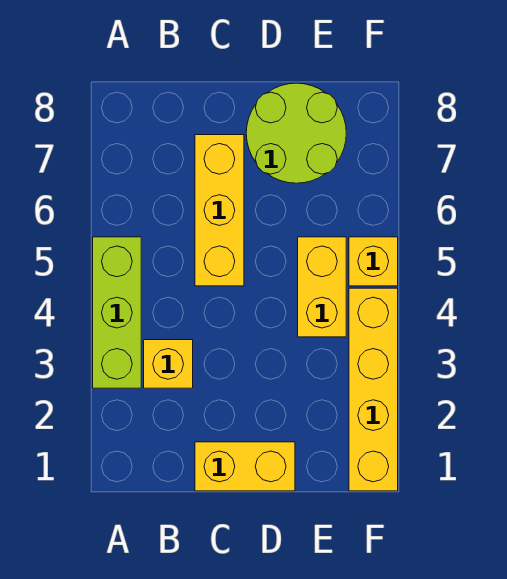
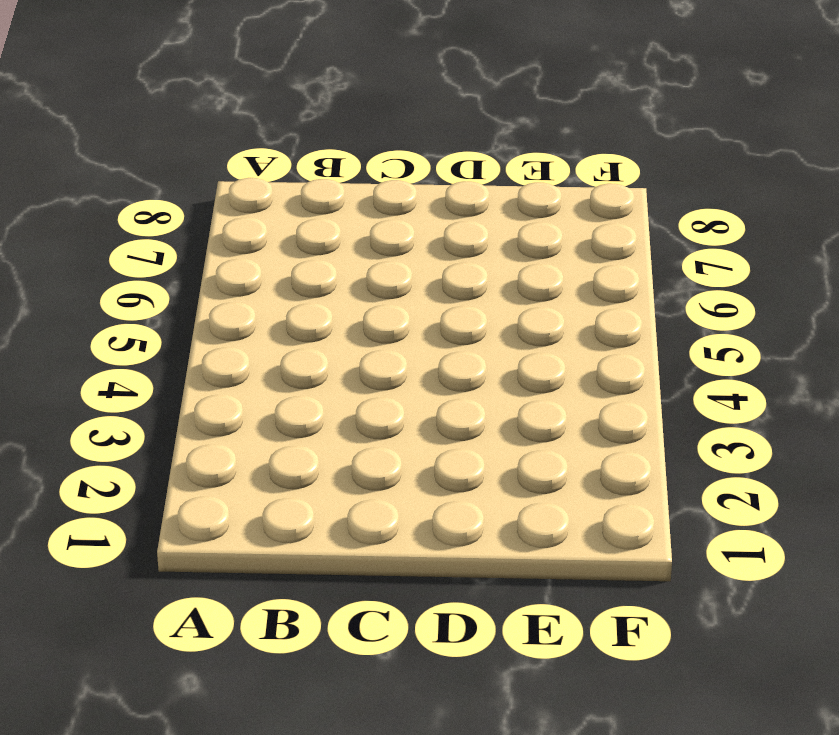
none -> lime 1x3 brick [93,237,141,388]
none -> yellow 1x1 brick [144,340,193,388]

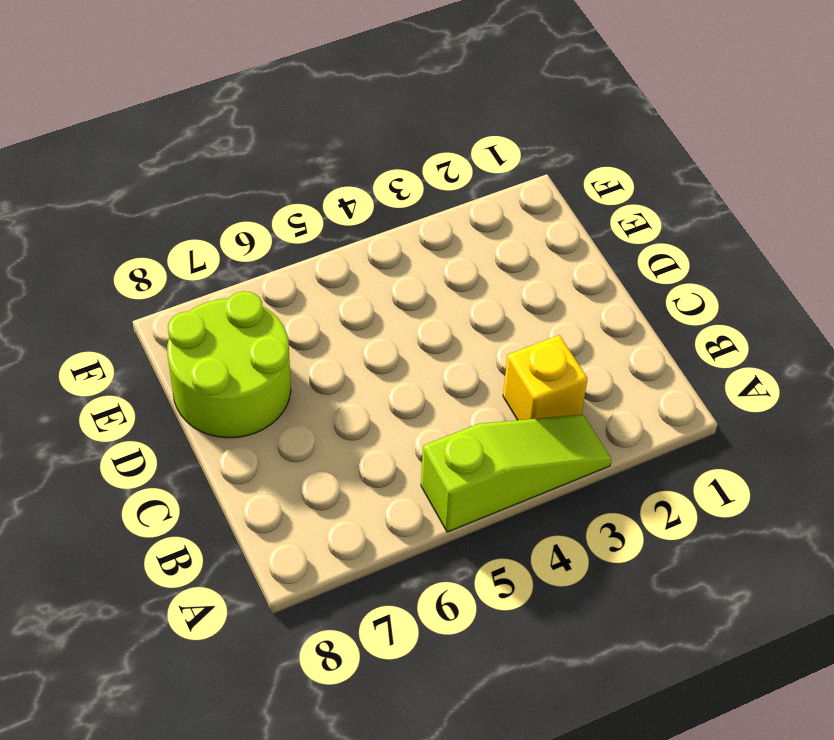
lime 1x3 slope [421,415,611,532] -> lime 1x3 brick [93,237,141,388]
none -> yellow 1x2 brick [195,442,295,491]
none -> yellow 1x3 brick [195,135,244,286]

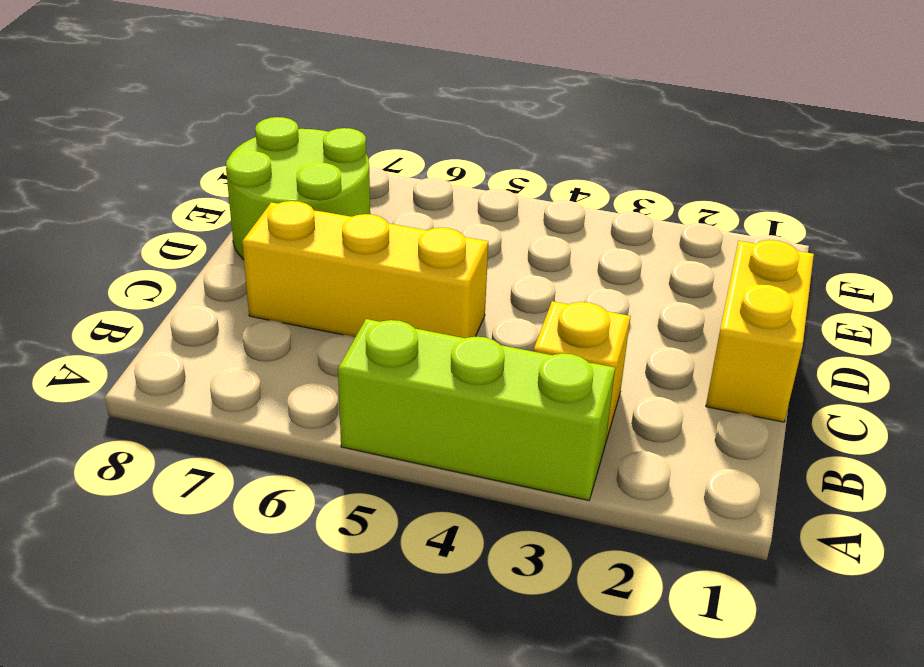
none -> yellow 1x2 brick [298,237,346,337]
none -> yellow 1x4 brick [349,288,398,491]

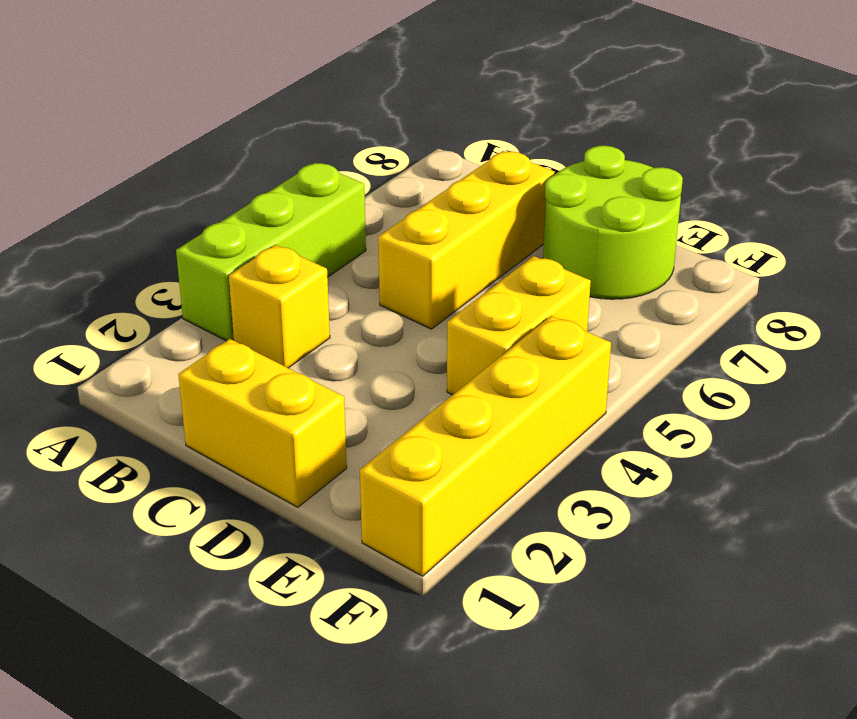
none -> yellow 1x1 brick [349,237,398,286]

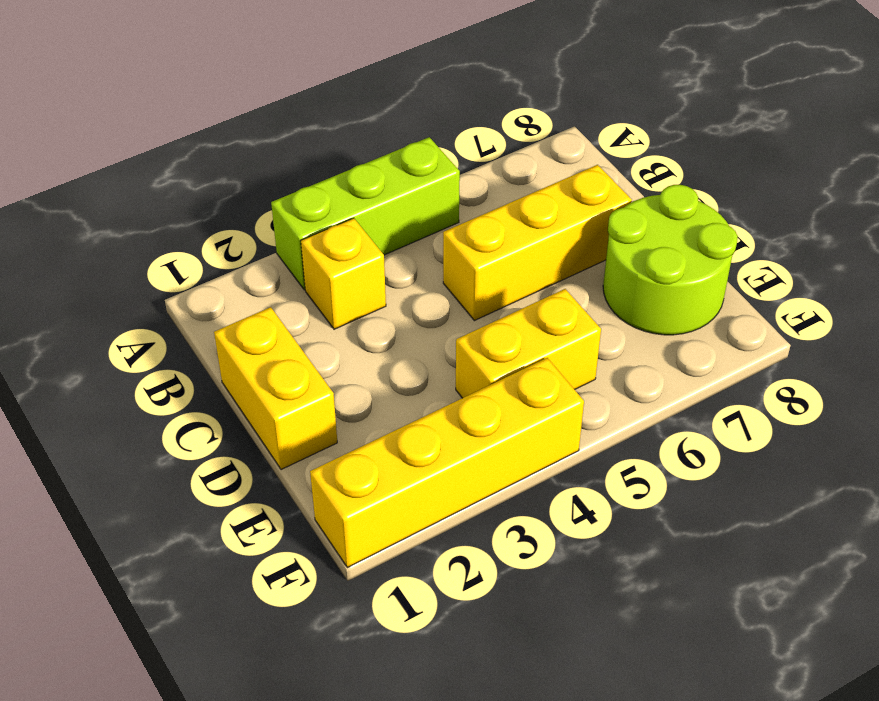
none -> yellow 1x1 brick [349,237,398,286]

